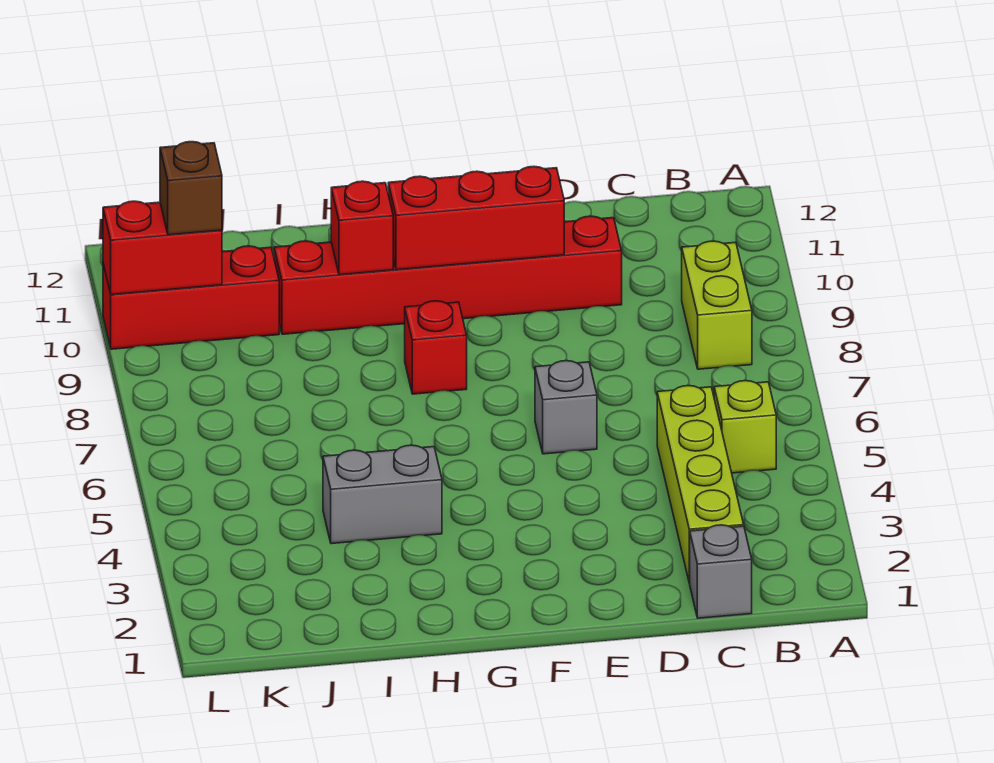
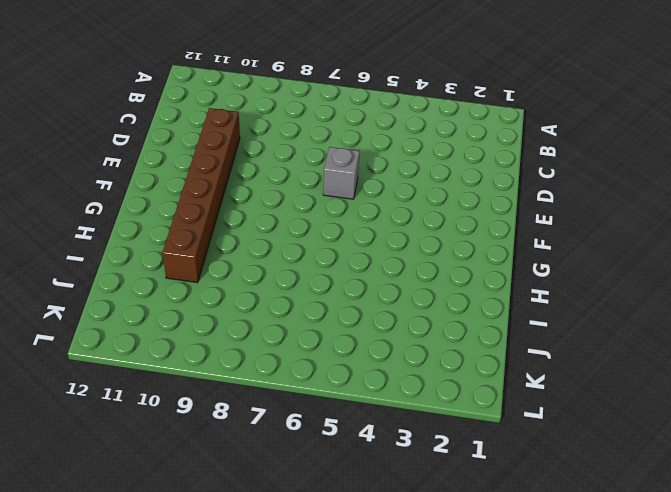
brown 1x6 brick [162,108,240,283] -> red 1x6 brick [274,216,622,334]
none -> lime 1x1 brick [714,381,776,473]
none -> lime 1x2 brick [682,241,752,369]
none -> grey 1x1 brick [690,525,752,618]

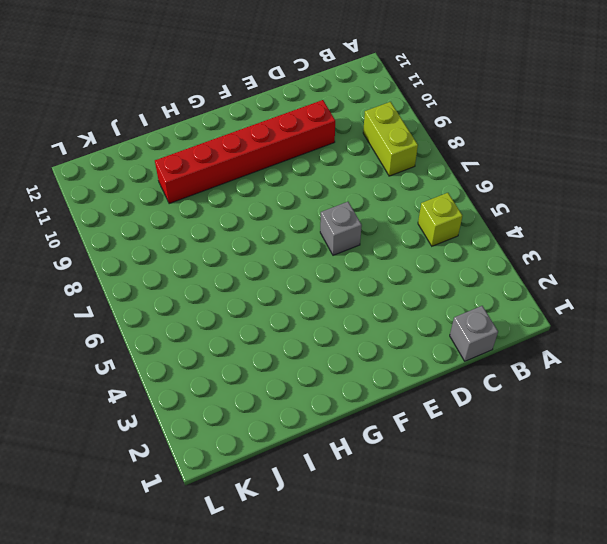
none -> lime 1x4 brick [657,386,744,583]
none -> red 1x1 brick [405,301,467,394]
none -> grey 1x2 brick [323,445,442,544]

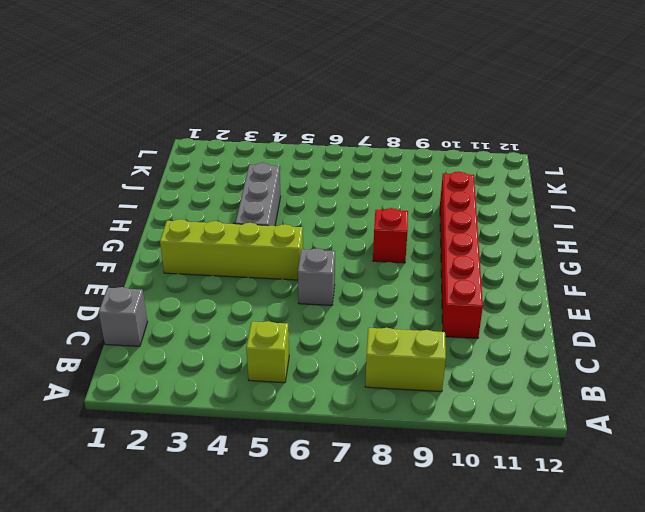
lime 1x4 brick [160,219,303,280] -> lime 1x4 brick moved to [657,386,744,583]
grey 1x3 brick [235,163,281,226] -> grey 1x2 brick [323,445,442,544]
none -> red 1x3 brick [103,246,279,349]
none -> red 1x3 brick [388,166,564,270]
none -> red 1x1 brick [331,181,393,275]

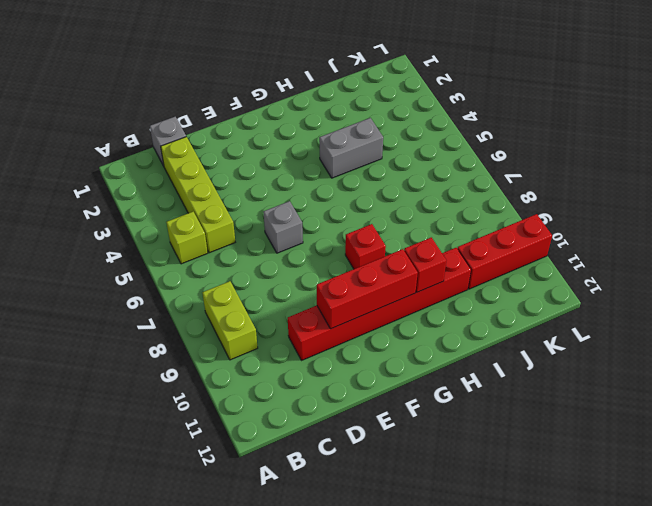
none -> red 1x2 brick [103,201,222,295]
none -> brown 1x1 brick [160,142,222,235]

